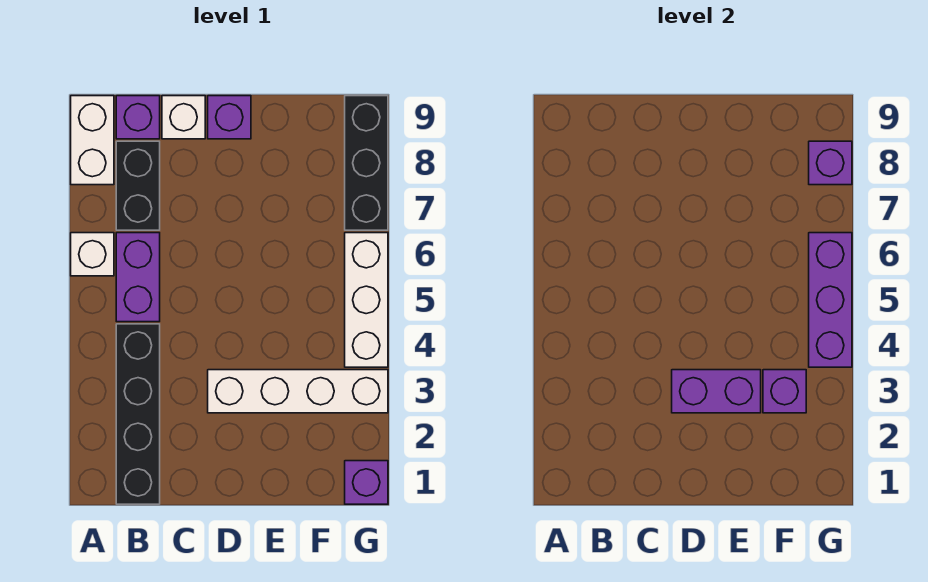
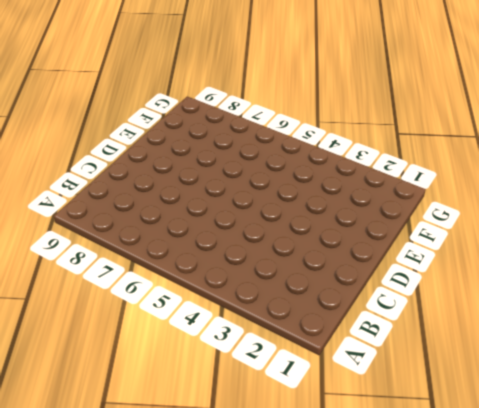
none -> white 1x1 brick [71,233,114,276]
none -> white 1x2 brick [71,96,114,185]
none -> black 1x4 brick [116,324,160,504]

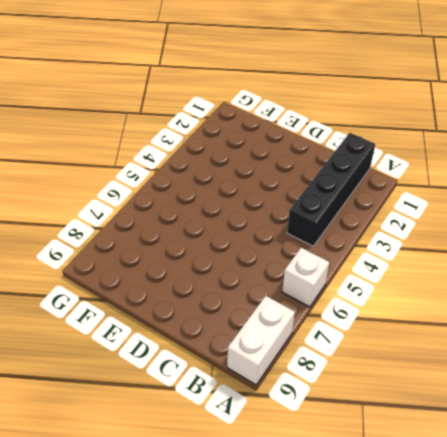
none -> purple 1x2 brick [116,233,160,322]
none -> black 1x2 brick [116,141,160,230]
none -> purple 1x1 brick [116,96,160,139]

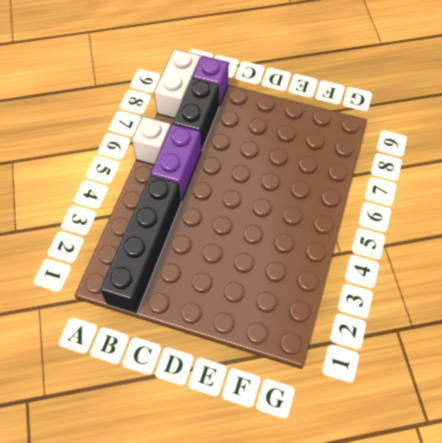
none -> white 1x1 brick [162,96,205,139]
none -> white 1x4 brick [208,370,388,413]
none -> purple 1x1 brick [208,96,251,139]

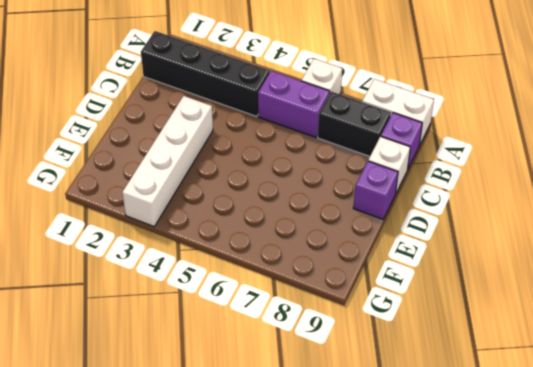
none -> purple 1x1 brick [345,461,388,504]
none -> white 1x3 brick [345,233,388,367]
none -> black 1x3 brick [345,96,388,230]

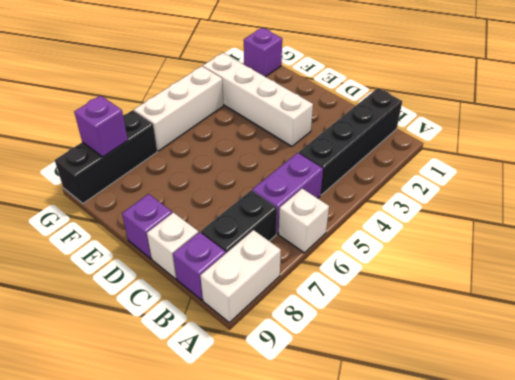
none -> purple 1x2 brick [672,370,761,413]
none -> purple 1x1 brick [763,370,806,413]
none -> purple 1x3 brick [809,233,852,367]

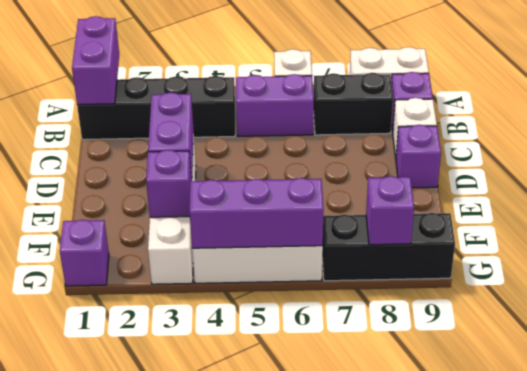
purple 1x2 brick [72,16,119,105] -> none

